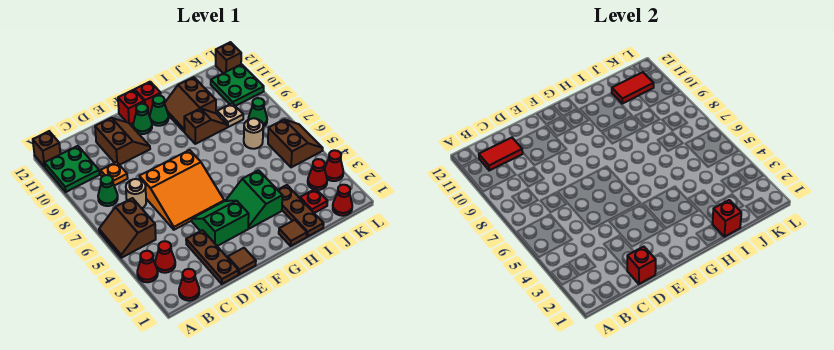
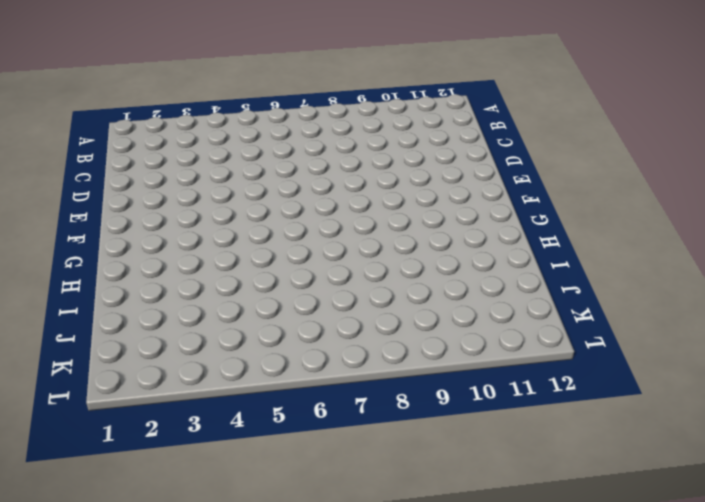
none -> red 1x1 cone [137,251,158,282]
none -> brown 2x2 slope [99,198,156,258]
none -> green 2x2 plate [45,146,99,192]
none -> brown 1x1 brick [33,131,60,167]

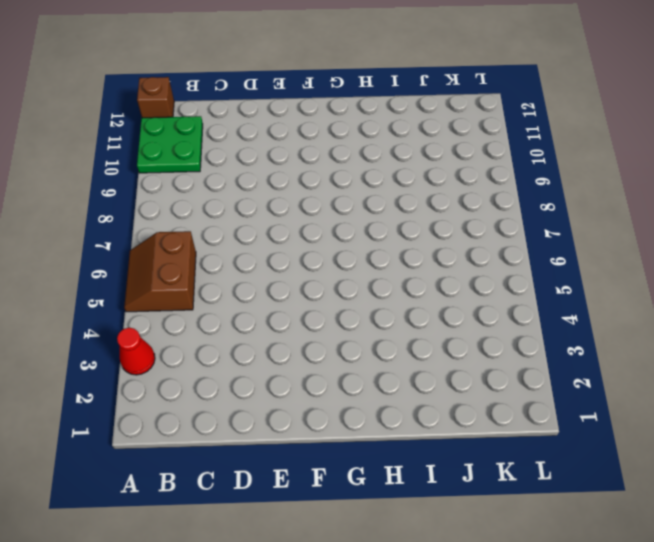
none -> red 1x1 cone [179,269,199,301]
none -> red 1x1 cone [155,241,175,273]
none -> green 1x1 cone [98,175,118,206]
none -> tan 1x1 round brick [126,179,146,208]

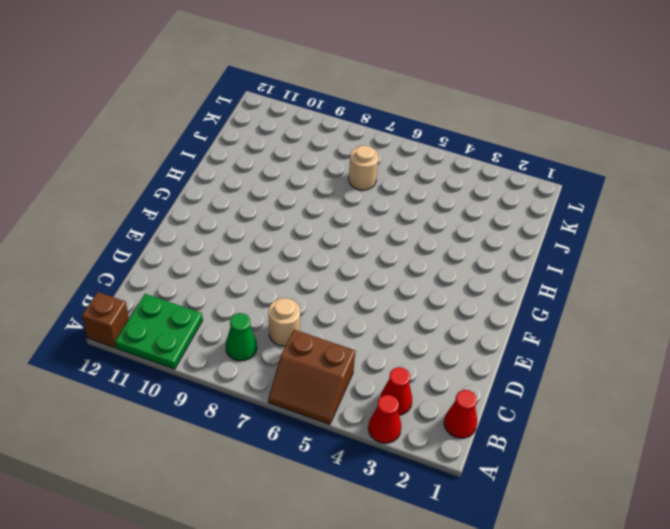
none -> orange 1x1 plate [101,162,128,186]
none -> brown 1x3 plate [186,230,239,284]
none -> orange 3x3 slope [139,150,224,230]
none -> brown 2x2 slope [95,118,150,165]

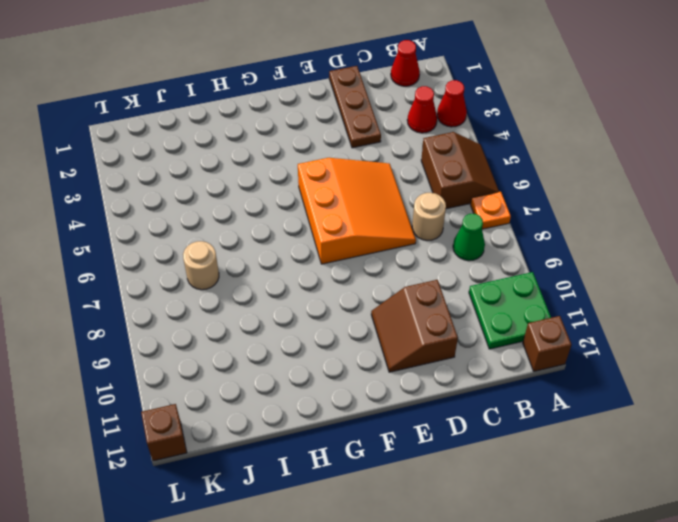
orange 1x1 plate [470,192,511,229] -> orange 1x1 plate moved to [101,162,128,186]
orange 3x3 slope [298,158,416,264] -> orange 3x3 slope turned to [139,150,224,230]
none -> brown 1x1 tile [228,248,256,274]
none -> green 2x2 slope [192,201,249,246]
none -> green 1x1 cone [133,104,152,134]
none -> red 1x1 brick [118,90,144,124]

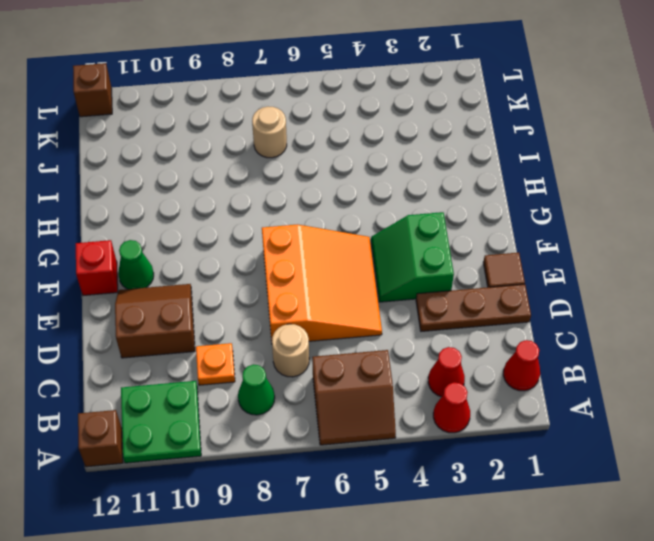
none -> green 2x2 slope [226,170,283,229]
none -> green 1x1 cone [150,95,169,126]
none -> red 1x1 brick [135,82,161,115]
none -> brown 1x1 tile [279,220,307,246]

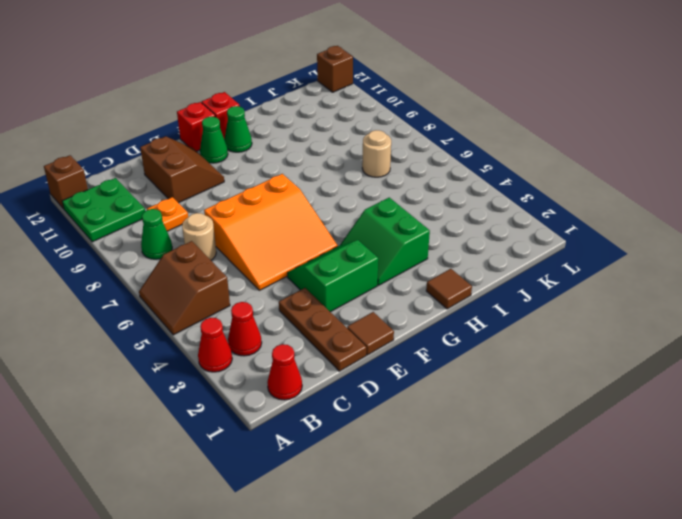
none -> brown 1x2 slope [184,109,227,144]
none -> brown 2x2 slope [164,77,216,132]
none -> brown 1x3 plate [278,185,324,237]
none -> red 1x1 plate [300,189,328,213]

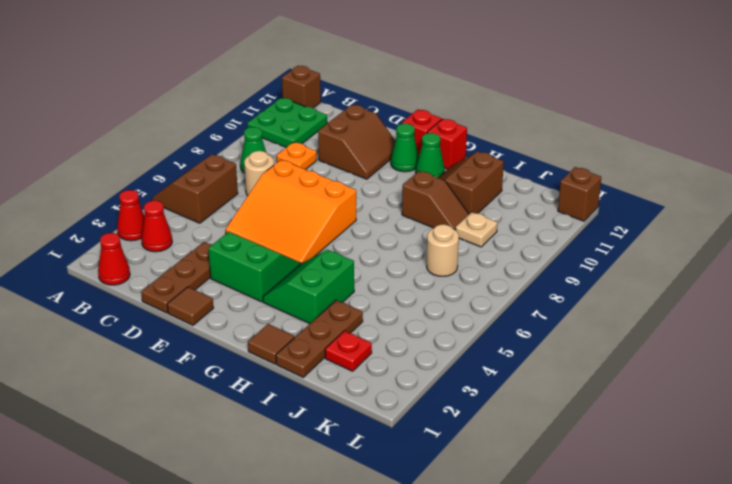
none -> red 1x1 cone [333,185,352,216]
none -> red 1x1 cone [308,159,327,190]
none -> brown 2x2 slope [268,120,323,167]
none -> green 1x1 cone [248,98,267,127]

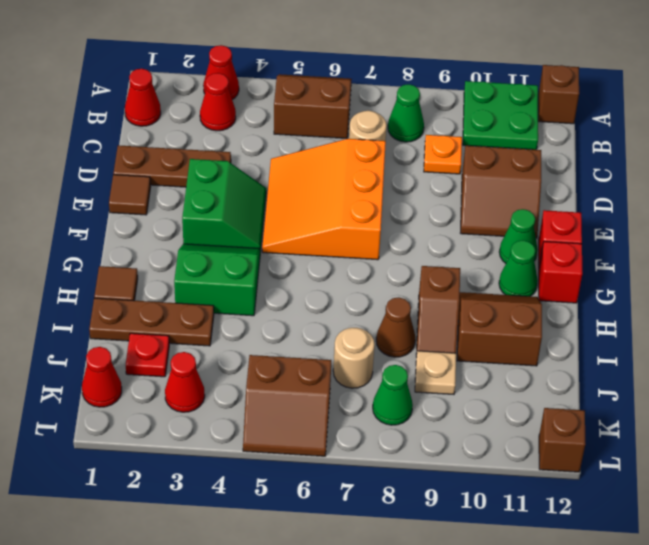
brown 1x1 cone [376,297,415,357] -> none
none -> green 2x2 plate [211,64,264,106]
none -> red 1x1 cone [325,150,343,181]
none -> red 1x2 tile [479,138,523,170]
none -> red 1x1 brick [627,247,656,284]

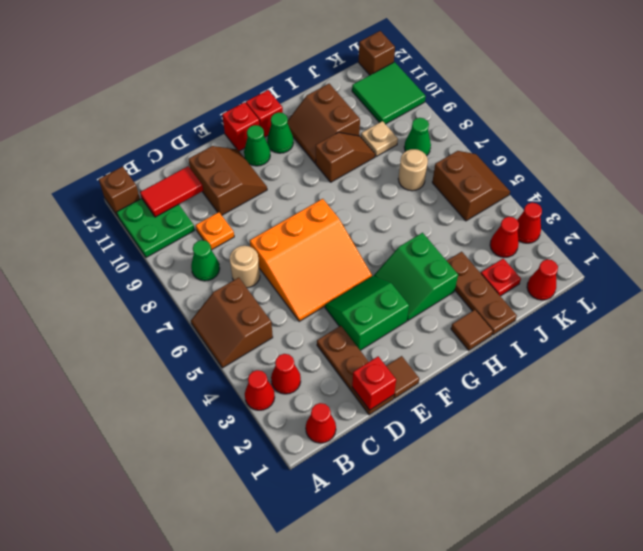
green 2x2 tile [352,62,426,124] -> green 2x2 plate [211,64,264,106]
none -> red 1x1 brick [713,200,741,237]
none -> red 1x2 tile [612,72,654,104]

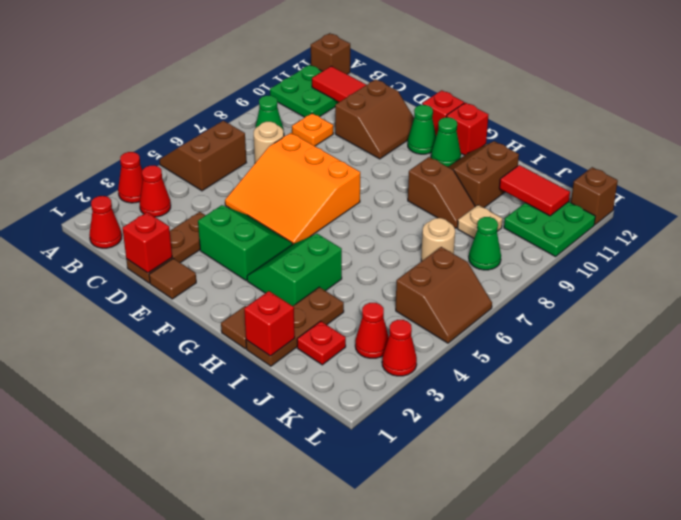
none -> red 1x1 cone [333,185,352,216]

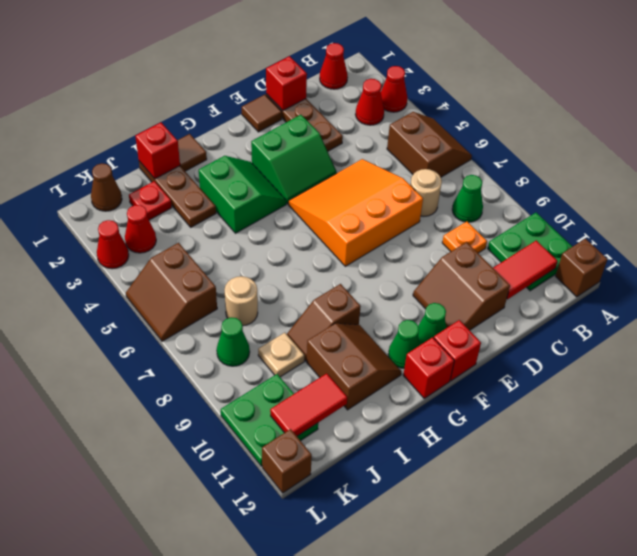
brown 1x1 cone [91,163,122,211] -> red 1x1 cone [333,185,352,216]

